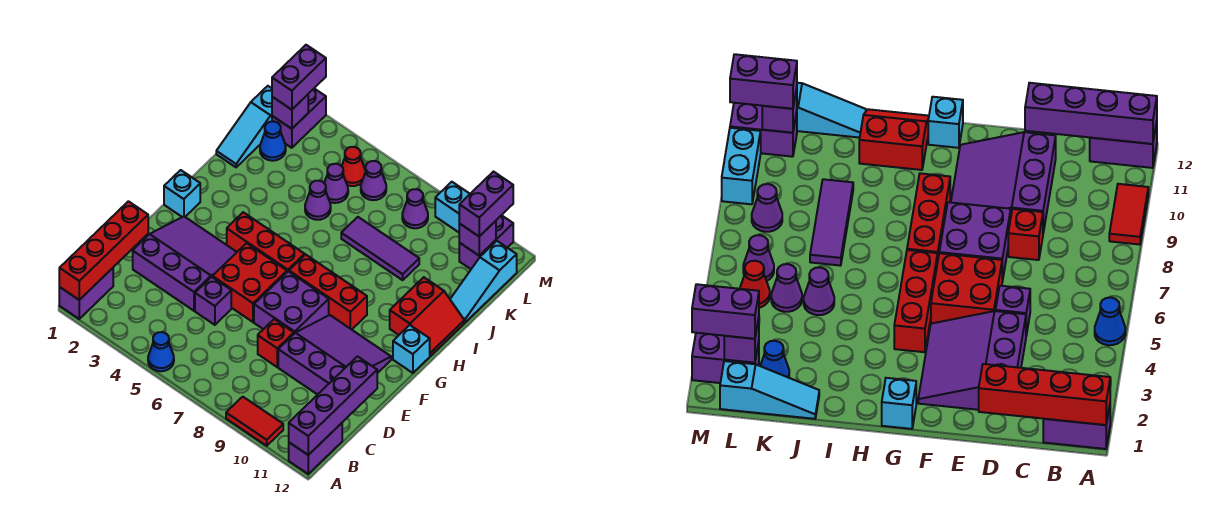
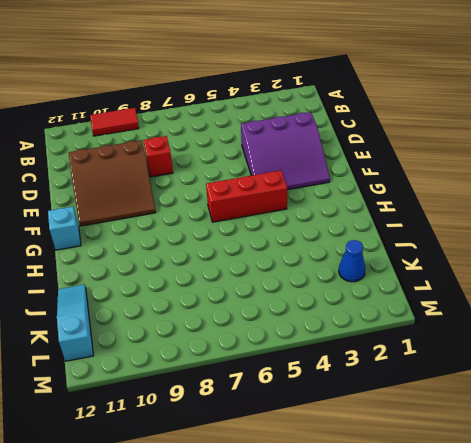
brown 3x3 slope [69,140,156,226] -> purple 3x3 slope [278,315,391,395]
none -> purple 1x2 brick [59,268,113,319]
none -> blue 1x1 cone [148,332,174,371]
none -> purple 1x2 brick [289,423,342,474]
none -> purple 1x1 brick [195,277,231,325]

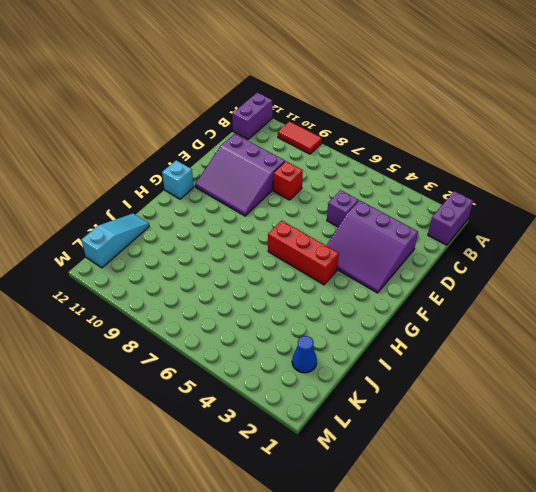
none -> blue 1x1 cone [148,332,174,371]
none -> red 2x2 brick [212,243,287,322]
none -> purple 2x2 brick [254,271,329,334]
none -> cyan 1x1 brick [164,170,200,217]

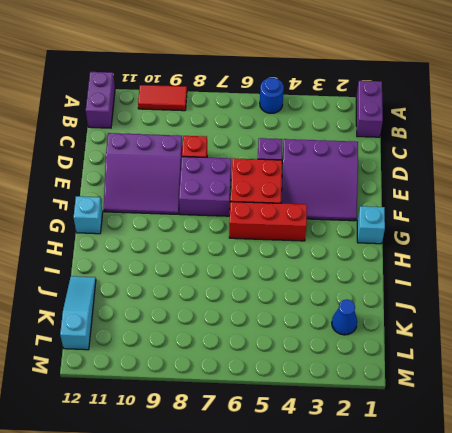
blue 1x1 round brick [260,78,284,113] -> blue 1x1 cone [148,332,174,371]
none -> red 1x3 brick [289,255,367,330]
none -> red 2x2 slope [390,277,464,356]
none -> cyan 1x3 slope [216,86,272,167]
none -> purple 1x1 cone [305,181,331,220]

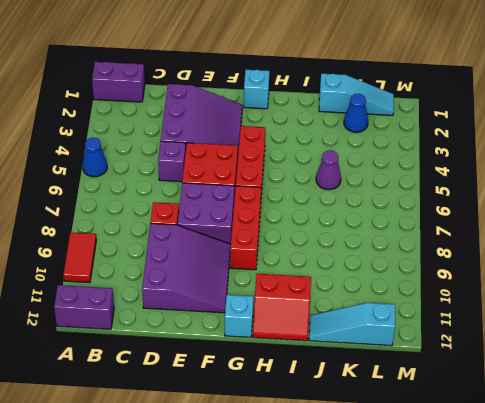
cyan 1x3 slope [319,74,394,115] -> cyan 1x3 slope turned to [216,86,272,167]
none -> purple 1x3 tile [341,217,419,280]
none -> purple 1x1 cone [324,164,348,203]
none -> purple 1x2 brick [272,89,326,148]
none -> red 1x1 cone [342,147,365,186]

